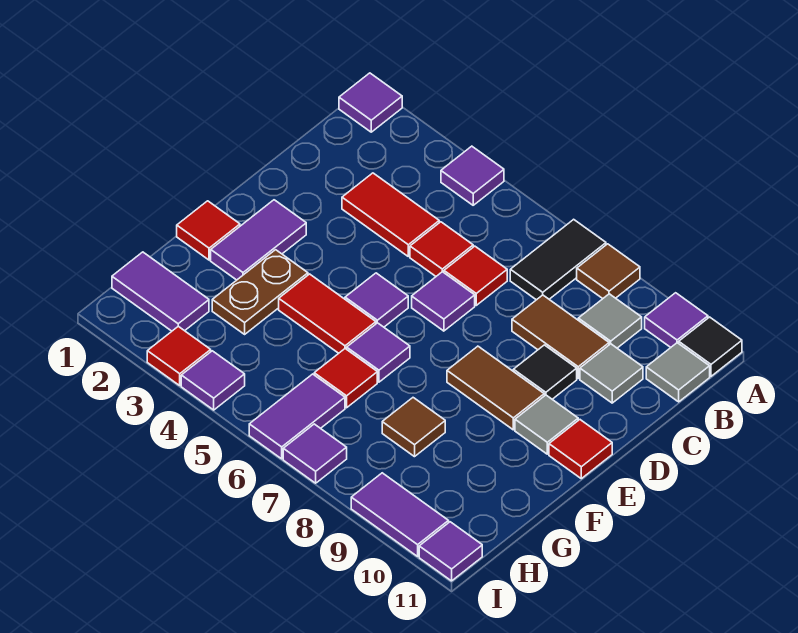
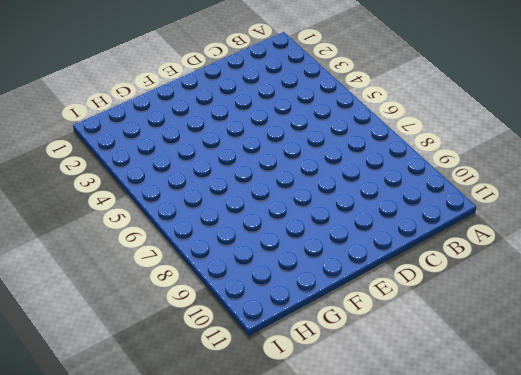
none -> purple 1x1 tile [339,73,402,132]
none -> purple 1x1 tile [441,146,504,205]
none -> black 1x2 tile [510,219,606,300]
none -> brown 1x1 tile [577,244,640,299]

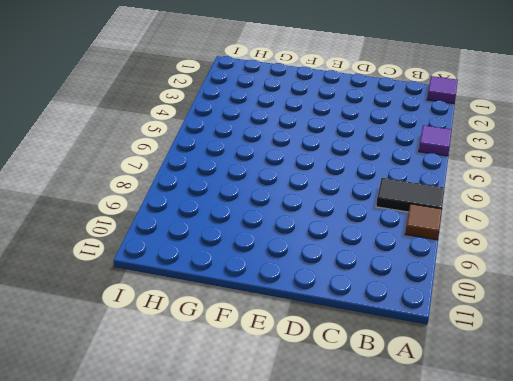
none -> purple 1x1 tile [645,293,708,347]
none -> black 1x1 tile [679,317,742,376]
none -> grey 1x1 tile [578,294,642,348]
none -> grey 1x1 tile [646,343,710,402]

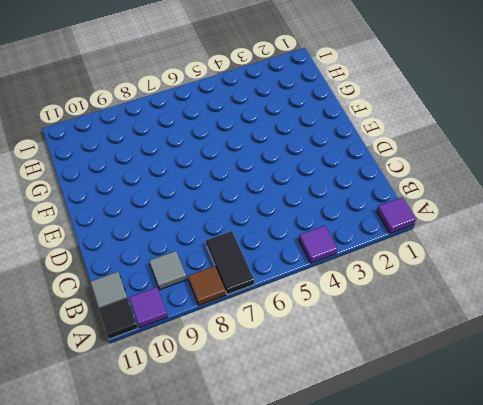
none -> red 1x2 tile [342,173,439,256]
none -> red 1x1 tile [410,222,473,276]
none -> red 1x1 tile [444,246,507,305]
none -> brown 1x2 tile [512,295,609,378]

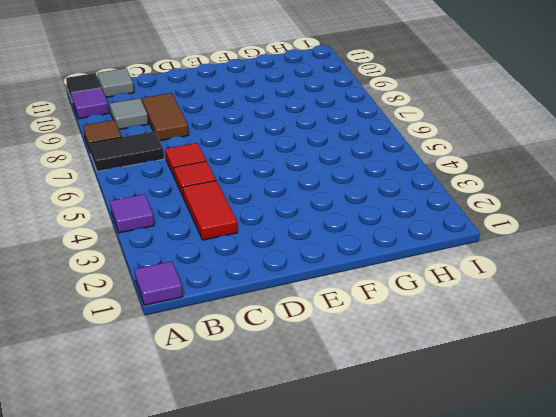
none -> grey 1x1 tile [580,344,643,403]
none -> purple 1x1 tile [412,272,475,331]
none -> black 1x1 tile [513,345,577,399]
none -> purple 1x2 tile [211,200,306,280]

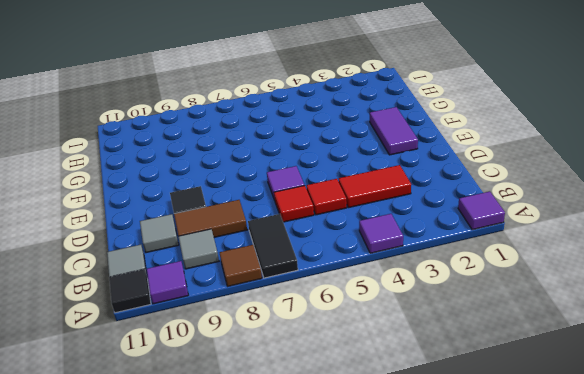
none -> purple 1x1 tile [345,273,408,327]
none -> brown 1x2 tile [447,346,544,430]
none -> grey 1x1 tile [515,395,578,454]
none -> red 1x1 tile [549,420,612,479]

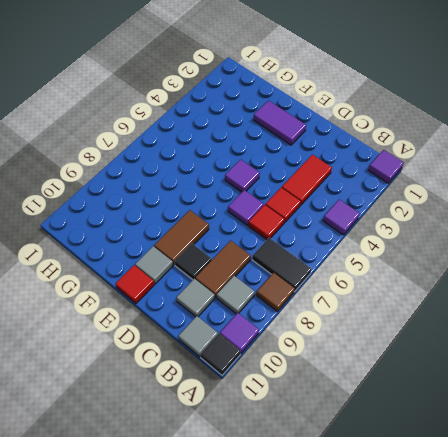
none -> red 1x1 tile [177,201,240,260]
none -> brown 1x2 plate [212,250,308,334]
none -> red 1x2 tile [279,274,376,353]
none -> purple 1x1 tile [347,323,410,382]

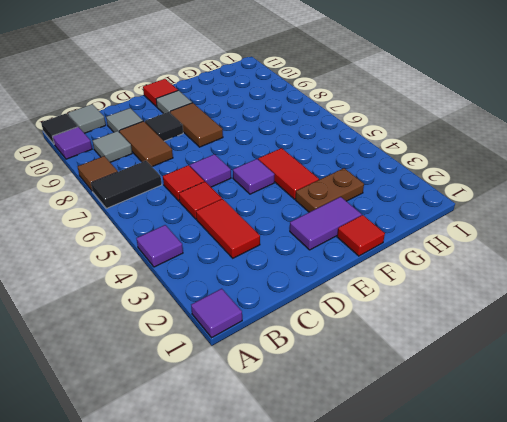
none -> purple 1x1 tile [347,323,410,382]
none -> red 1x1 tile [314,349,377,408]
none -> brown 1x1 tile [382,398,445,457]
none -> purple 1x2 tile [112,252,209,331]

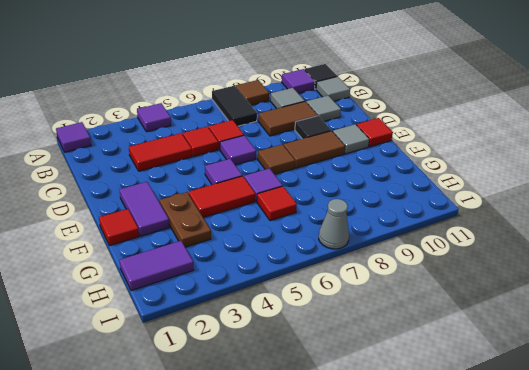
brown 1x1 tile [258,144,295,174] -> brown 1x1 tile moved to [382,398,445,457]
grey 1x1 cone [319,199,349,249] -> purple 1x1 tile [283,424,347,483]
none -> purple 1x2 tile [249,374,345,459]
none -> red 1x1 tile [147,326,211,385]
none -> purple 1x1 tile [181,351,245,410]
none -> purple 1x2 tile [351,473,449,556]

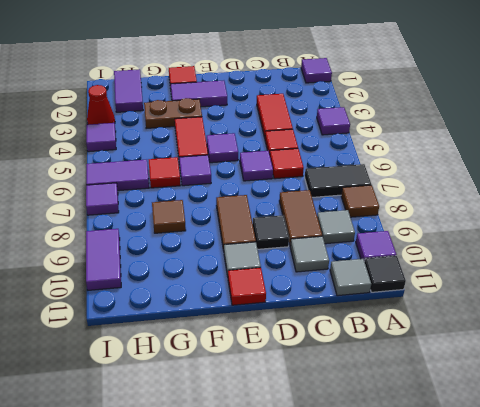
red 1x1 cone [87,85,115,125] -> red 1x1 tile [147,326,211,385]
none -> purple 1x1 tile [419,522,482,581]

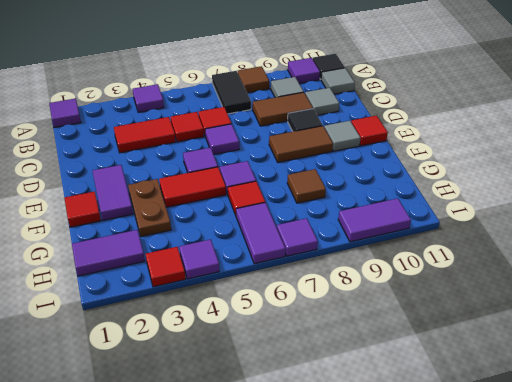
none -> purple 1x1 tile [419,522,482,581]

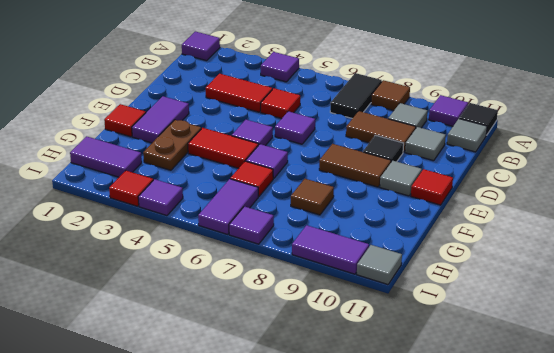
grey 1x1 tile [357,245,402,285] -> purple 1x1 tile [419,522,482,581]
none -> red 1x1 tile [444,246,507,305]

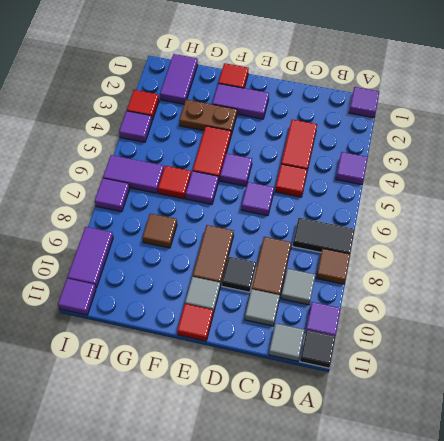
none -> red 1x1 tile [444,246,507,305]

